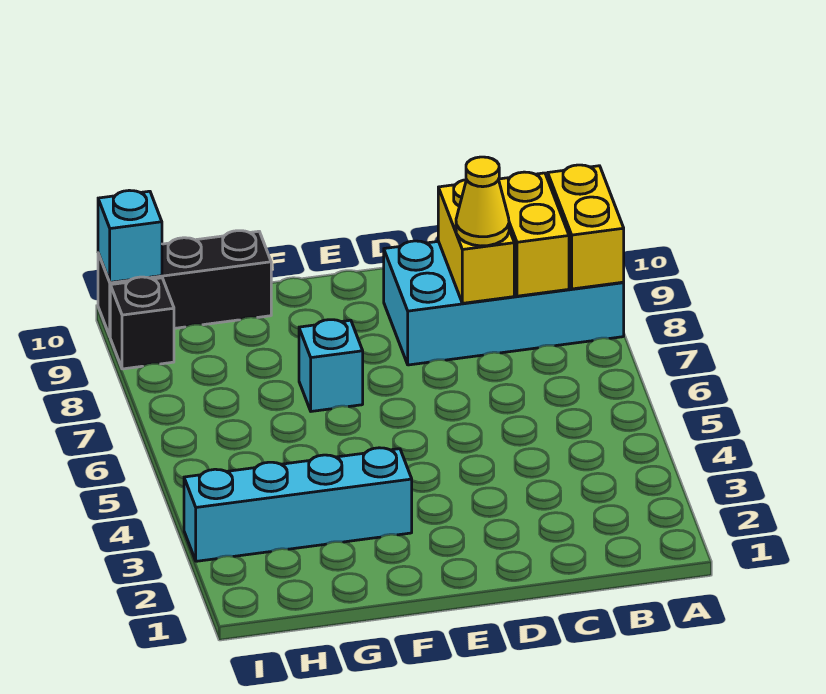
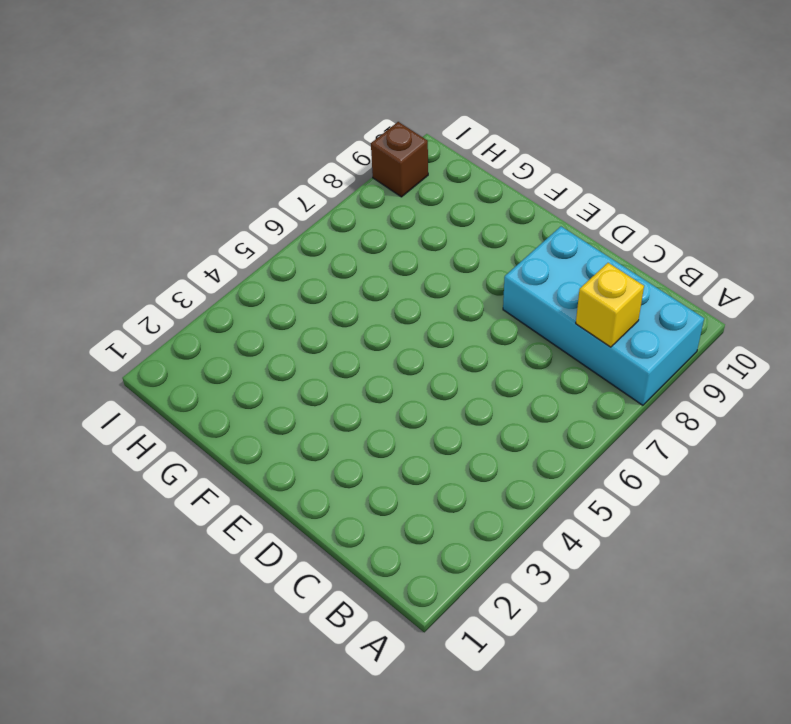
yellow 1x1 brick [576,263,644,347] -> yellow 1x2 brick [499,172,569,296]
brown 1x1 brick [371,122,428,197] -> black 1x1 brick [110,277,174,369]
none -> cyan 1x4 brick [184,448,412,561]
none -> cyan 1x1 brick [299,320,363,411]

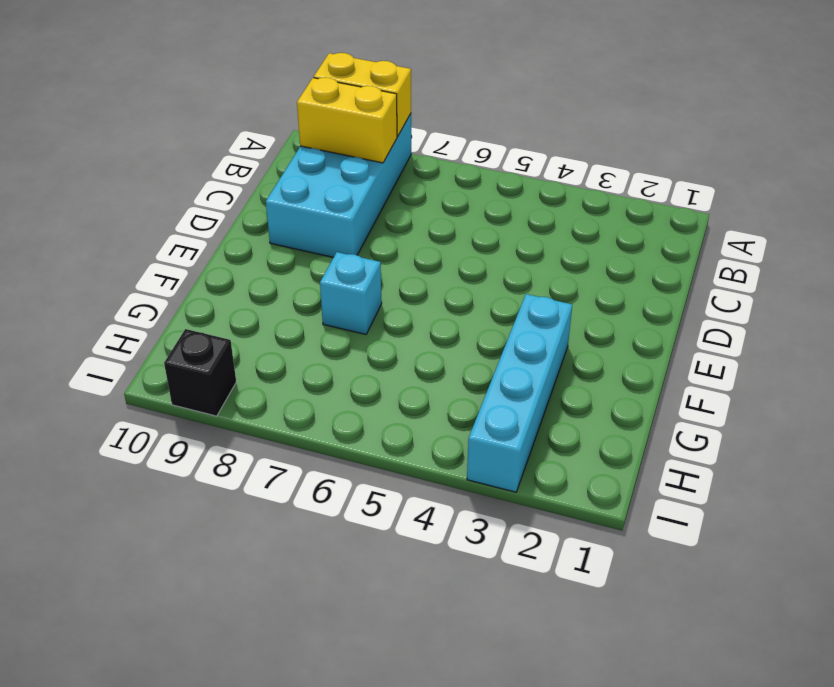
none -> black 1x3 brick [98,231,271,336]
none -> yellow 1x2 brick [438,180,514,303]

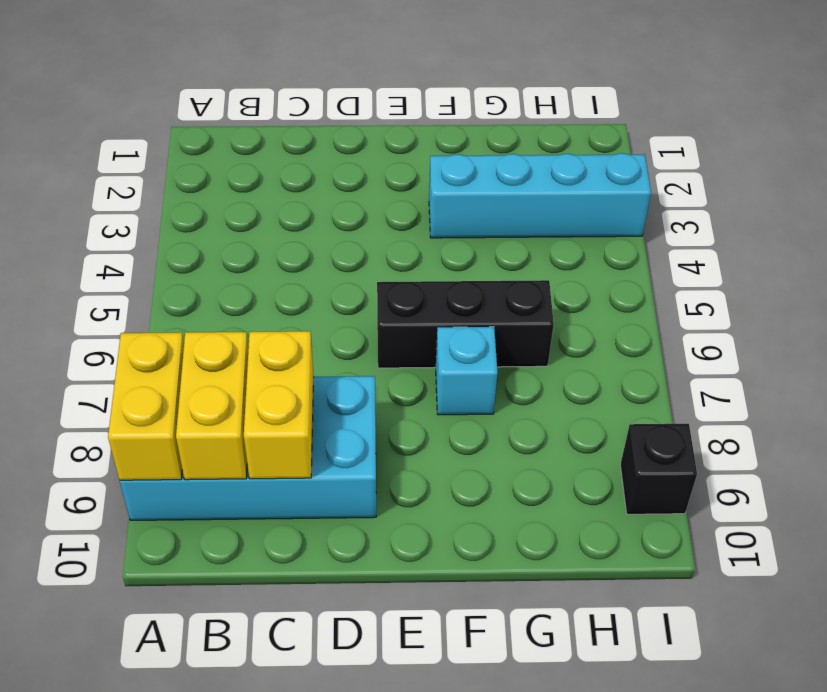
black 1x3 brick [377,280,554,368] -> black 1x3 brick moved to [98,231,271,336]
none -> cyan 1x1 brick [98,190,162,282]
none -> yellow 1x1 cone [456,157,509,246]

